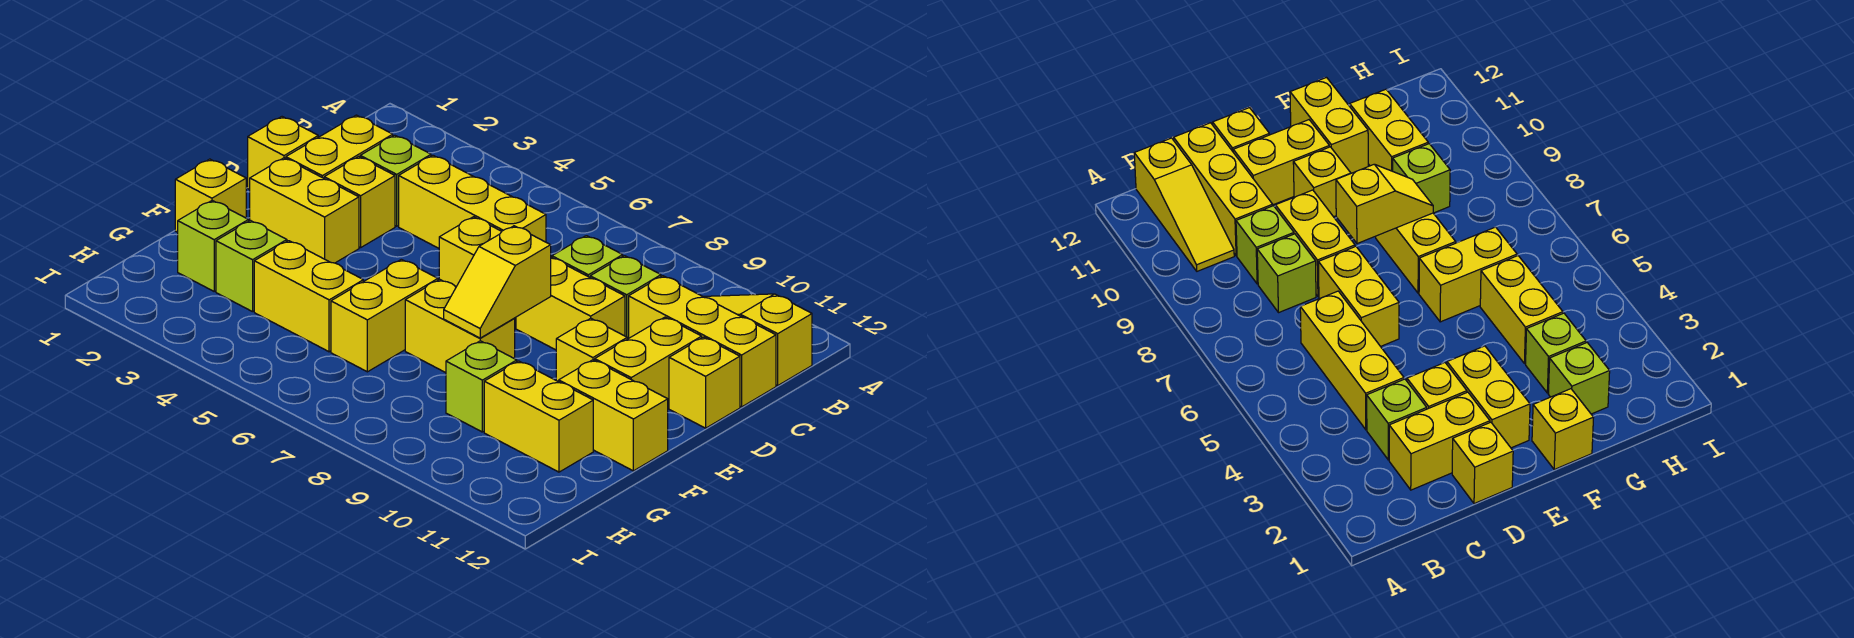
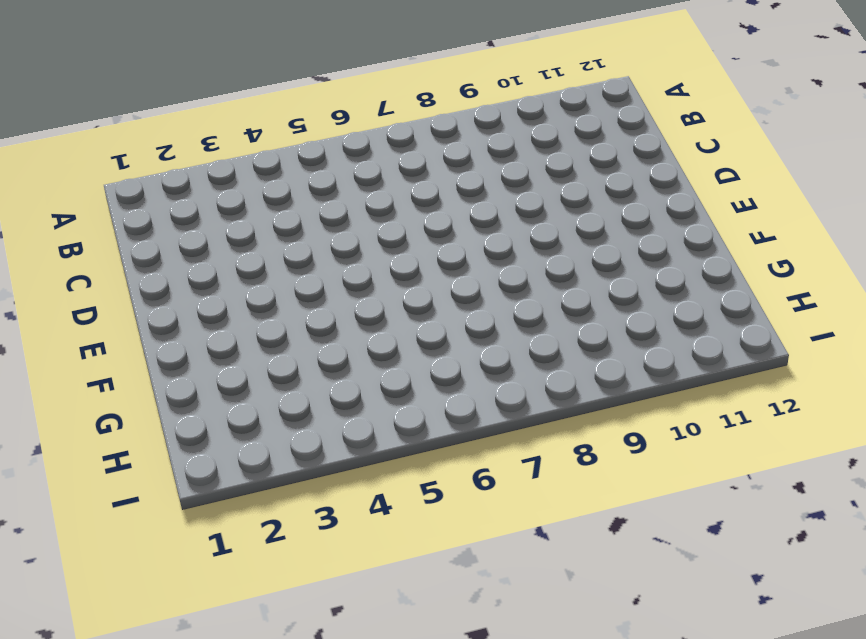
none -> yellow 1x3 slope [703,294,812,385]
none -> yellow 1x2 brick [286,115,393,178]
none -> lime 1x1 brick [360,135,431,226]

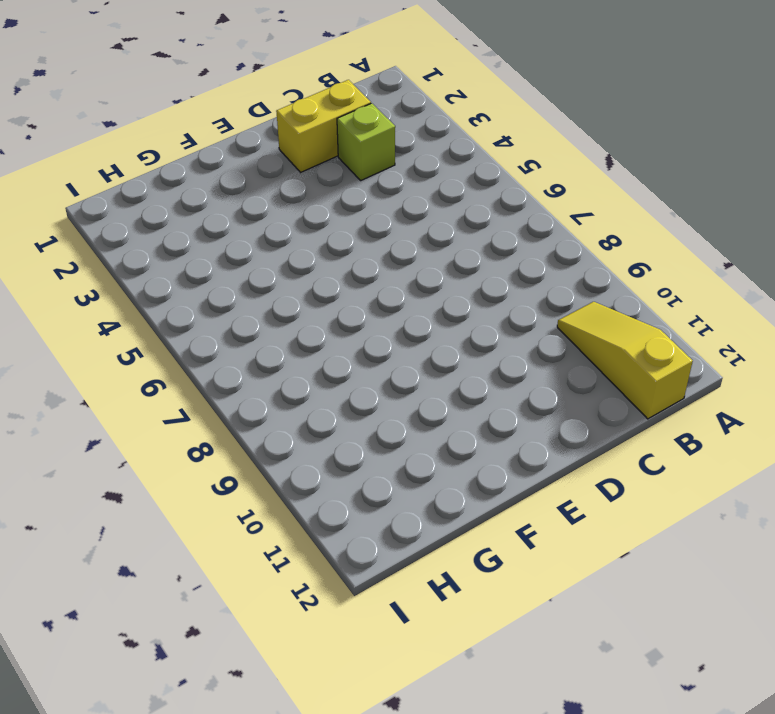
none -> yellow 1x3 brick [399,155,546,248]
none -> lime 1x1 brick [552,236,623,277]
none -> lime 1x1 brick [590,256,661,339]

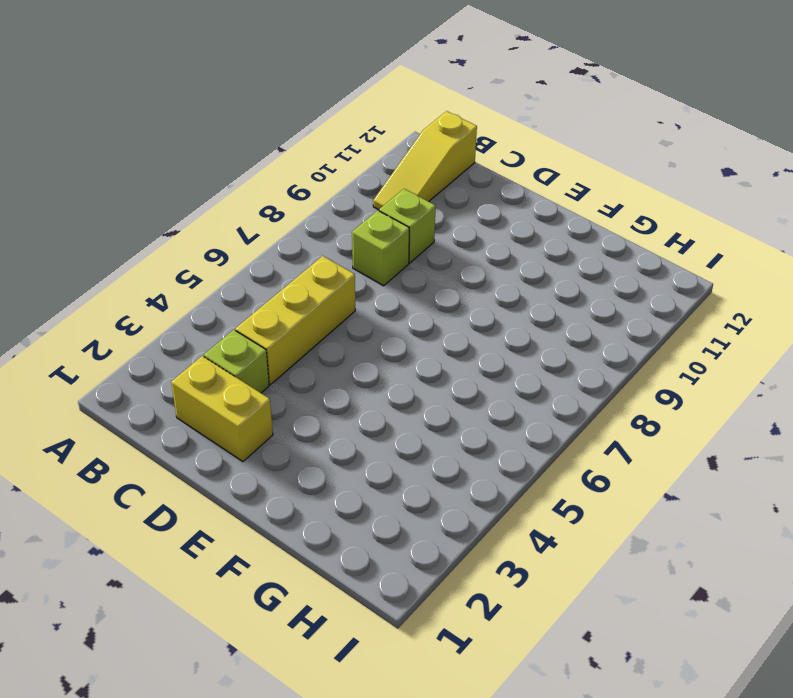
none -> yellow 1x3 brick [629,276,776,407]
none -> yellow 1x1 brick [248,117,318,190]
none -> yellow 1x1 brick [324,157,395,248]

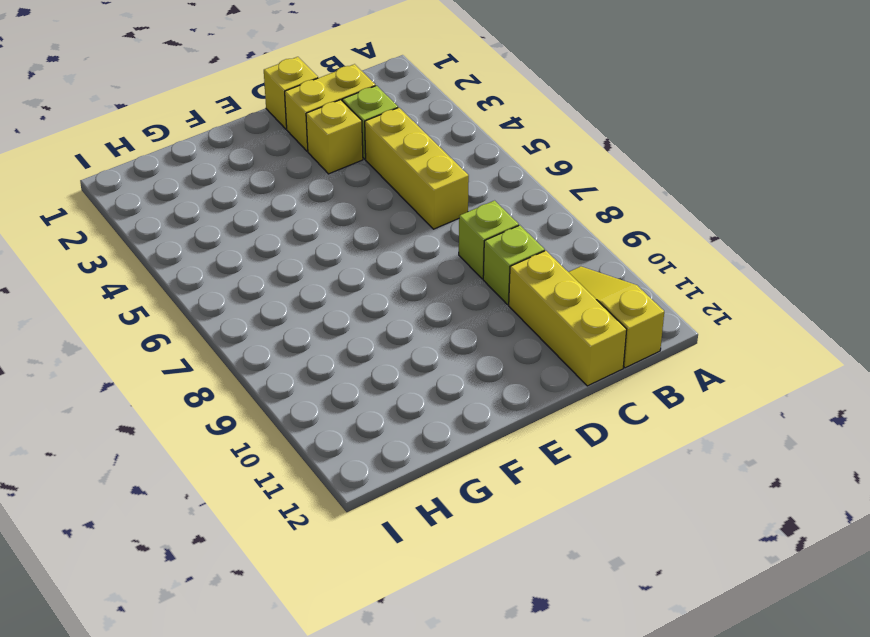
none -> yellow 1x2 brick [439,217,516,327]
none -> yellow 1x2 brick [516,257,625,350]
none -> yellow 1x2 brick [595,317,702,408]

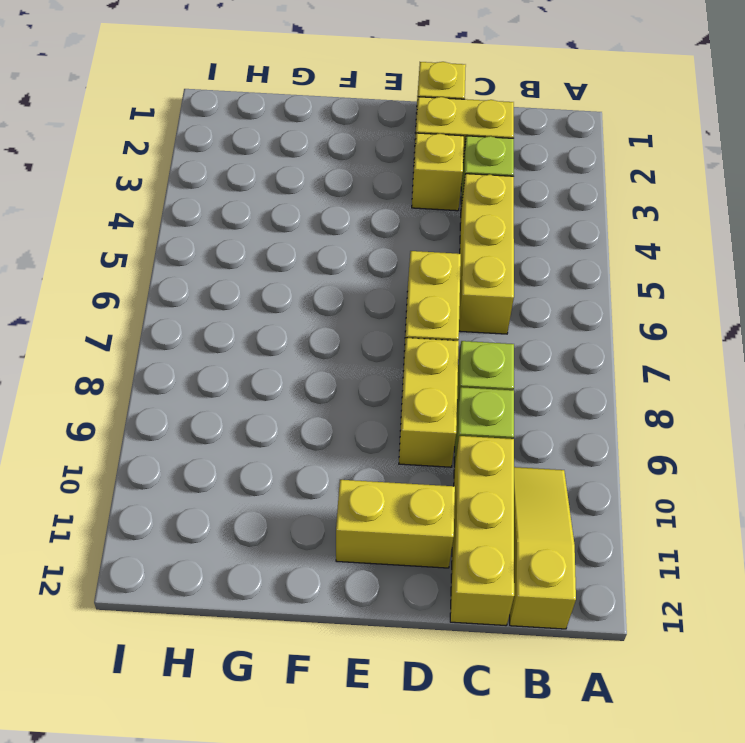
none -> yellow 1x1 brick [669,337,740,428]
none -> yellow 1x2 brick [250,158,359,263]
none -> yellow 1x1 brick [556,318,627,382]

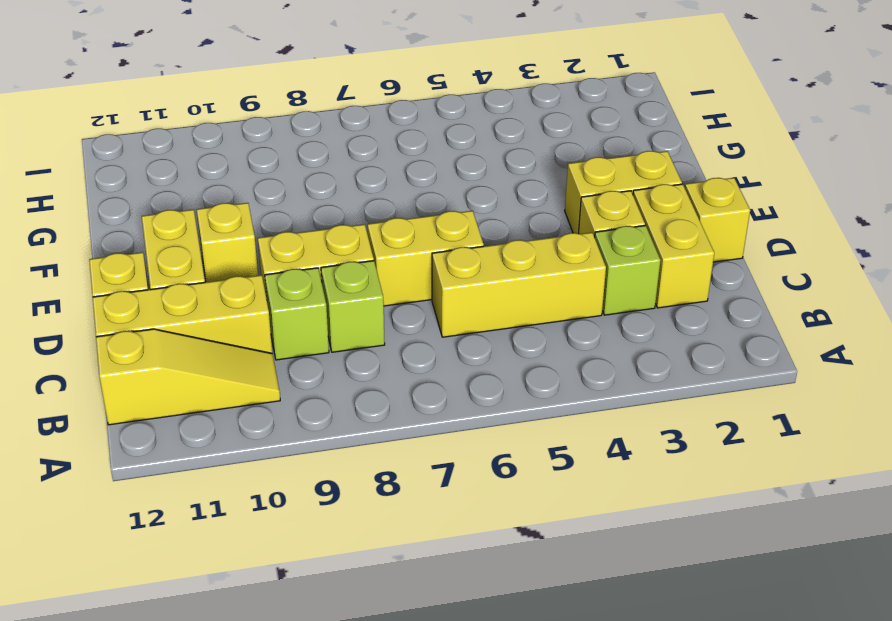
none -> yellow 1x1 brick [175,159,246,232]
none -> yellow 1x2 brick [331,259,438,372]
none -> yellow 1x2 brick [405,279,515,373]

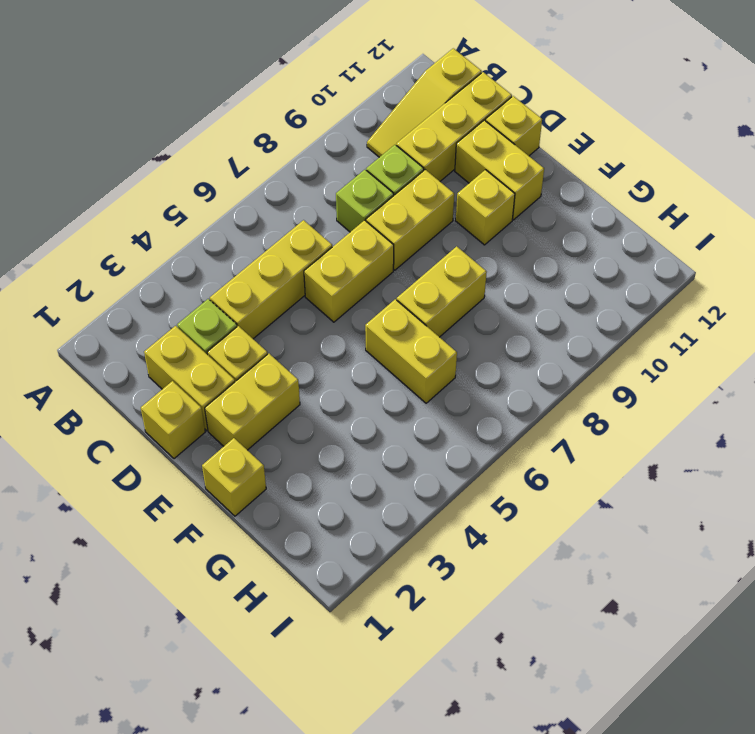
none -> yellow 1x2 brick [559,360,668,471]
none -> lime 1x1 brick [178,201,249,291]
none -> lime 1x1 brick [216,221,287,312]

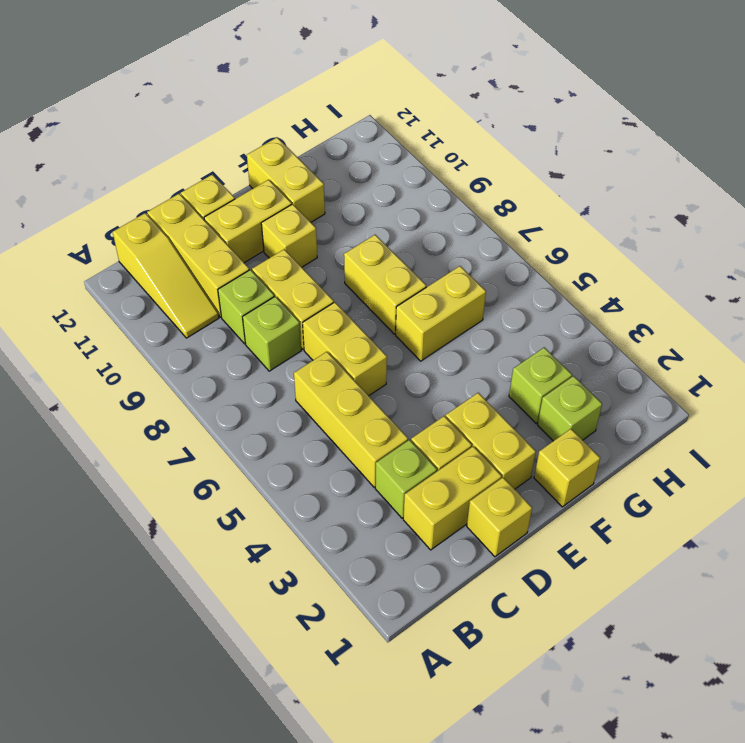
none -> yellow 1x2 brick [254,241,363,352]
none -> lime 1x1 brick [446,341,517,432]
none -> yellow 1x2 brick [484,361,593,472]

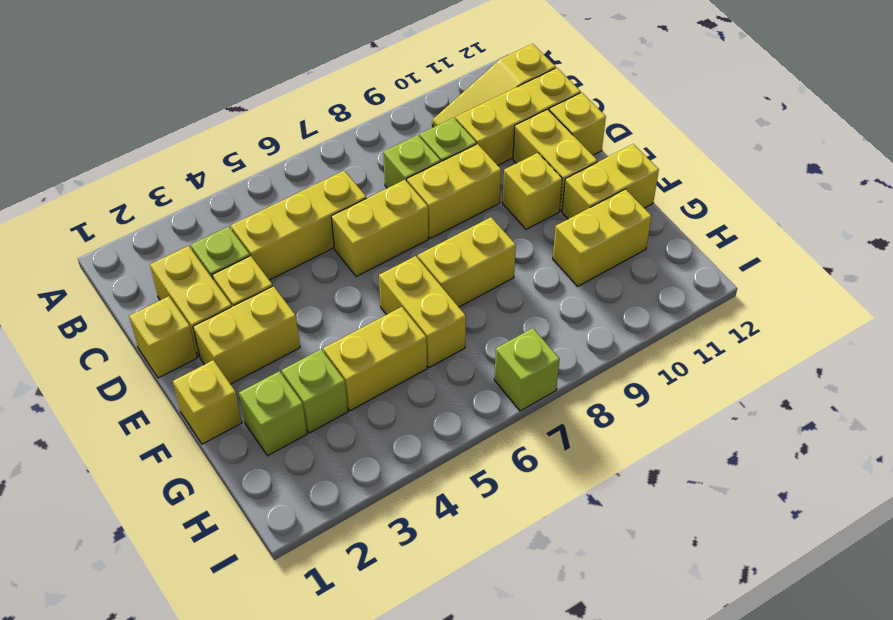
lime 1x1 brick [494,328,560,411] -> lime 1x1 brick moved to [446,341,517,432]
none -> yellow 1x2 slope [444,226,551,338]

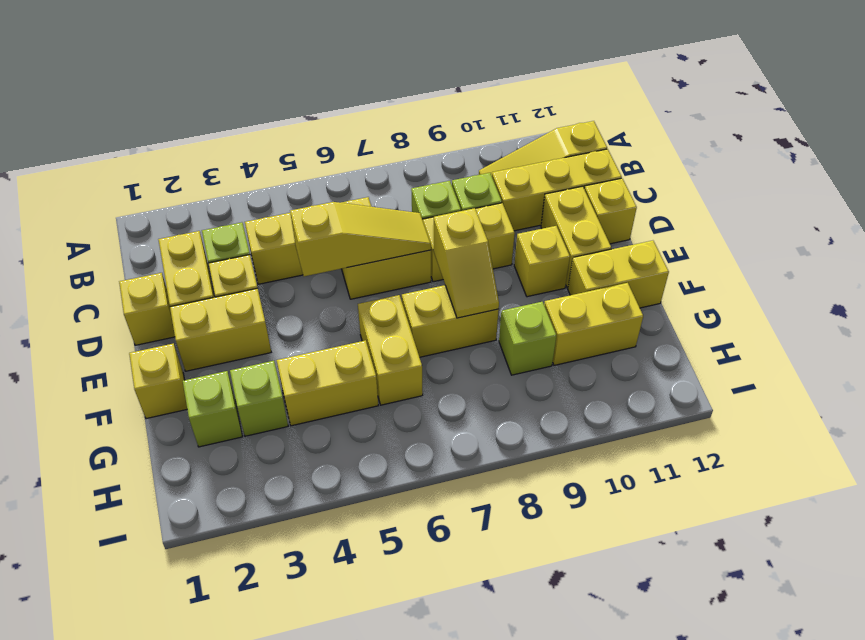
yellow 1x3 slope [290,202,431,276] -> none

